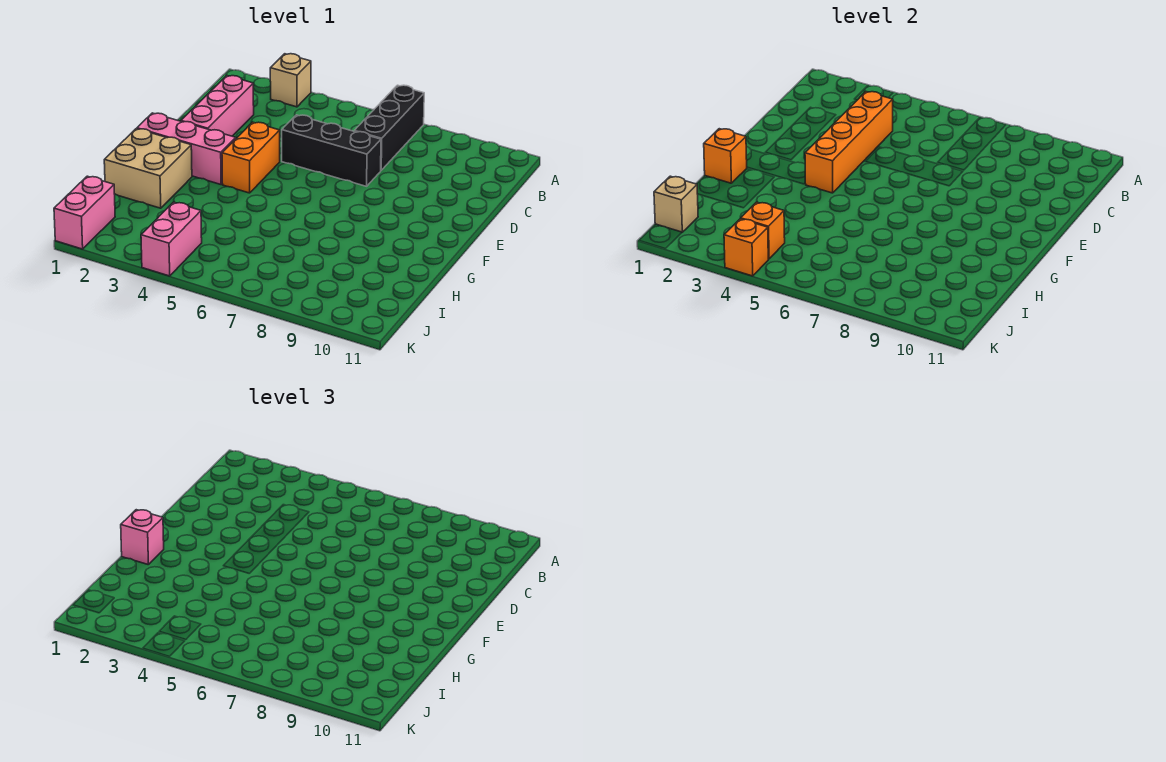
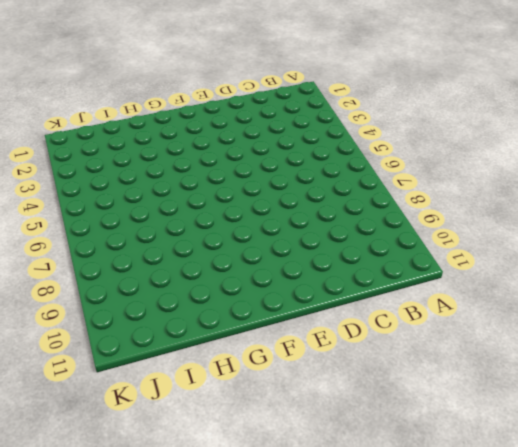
none -> tan 1x1 brick [270,54,311,107]
none -> black 1x3 brick [354,85,424,170]
none -> pink 1x3 brick [181,76,254,136]

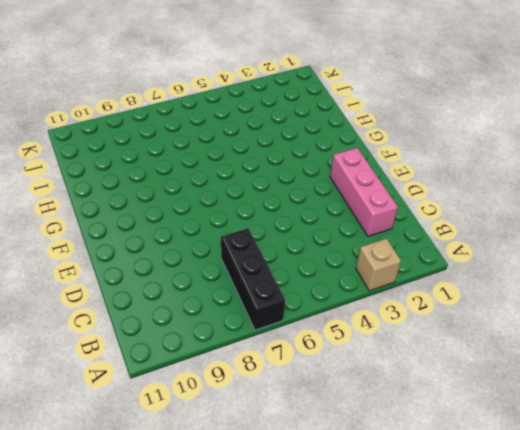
none -> black 1x3 brick [282,115,381,186]
none -> orange 1x2 brick [222,122,280,193]
none -> pink 1x3 brick [137,113,236,184]

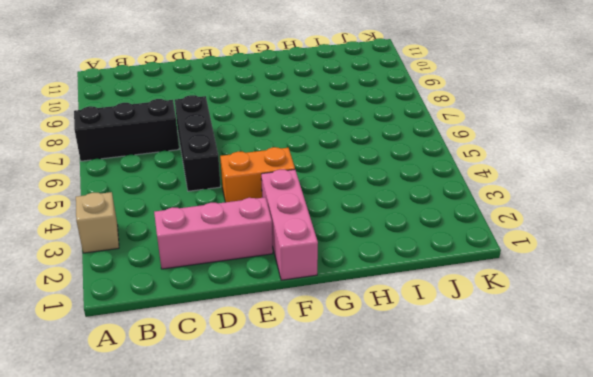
none -> tan 2x2 brick [104,129,192,208]
none -> pink 1x2 brick [54,176,115,249]
none -> pink 1x2 brick [141,202,202,276]

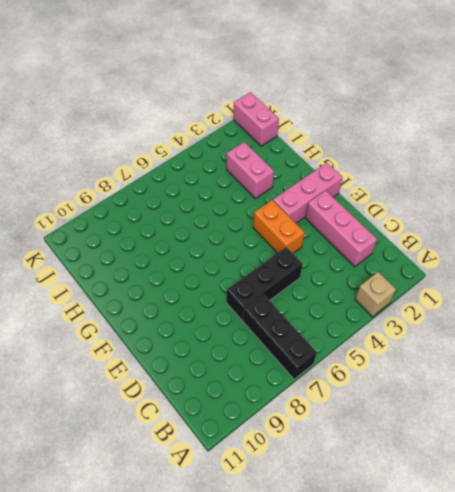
pink 1x2 brick [227,142,274,199] -> pink 1x2 brick moved to [141,202,202,276]
none -> tan 2x2 brick [104,129,192,208]
none -> orange 1x4 brick [805,92,893,193]
none -> orange 1x1 brick [704,129,747,183]

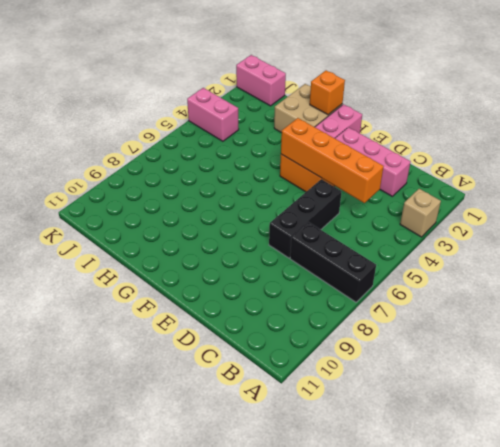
none -> tan 1x1 brick [654,176,698,232]
none -> orange 1x1 brick [741,202,785,259]
none -> orange 1x1 brick [724,219,768,276]

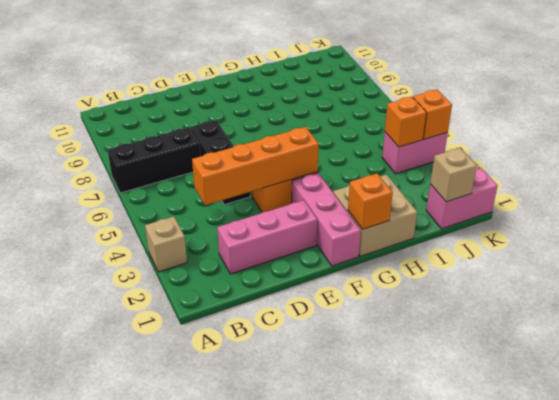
none -> pink 1x1 brick [121,510,164,564]

